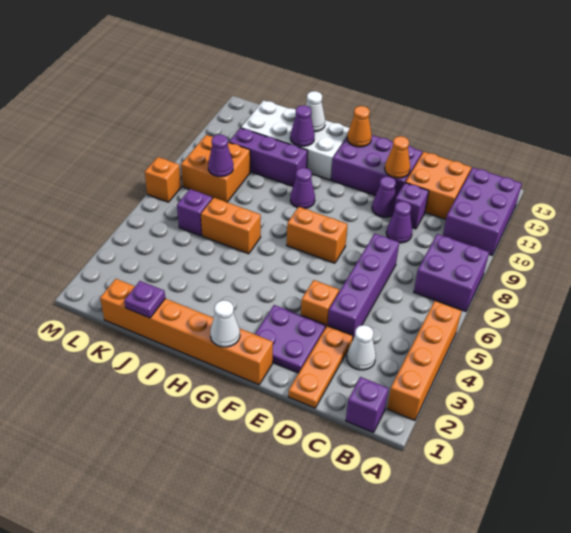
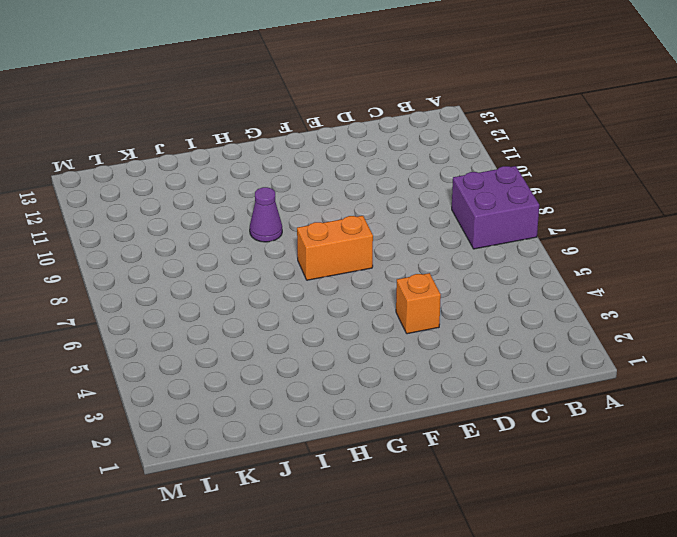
none -> orange 1x4 brick [387,301,461,421]
none -> purple 2x3 brick [443,168,522,255]
none -> purple 1x1 brick [346,377,389,433]
none -> white 1x1 cone [347,325,376,370]

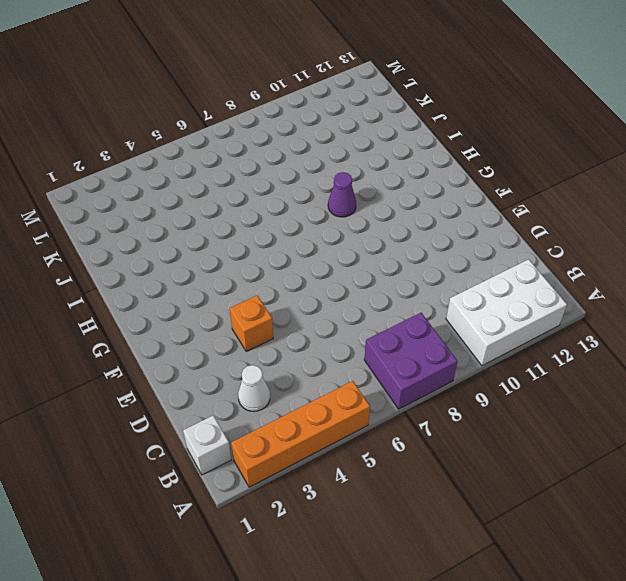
white 2x3 brick [446,259,567,366] -> purple 2x3 brick [443,168,522,255]
white 1x1 brick [183,416,231,475] -> purple 1x1 brick [346,377,389,433]
none -> orange 2x2 brick [405,152,471,219]
none -> orange 1x3 plate [288,326,353,408]
none -> purple 1x4 brick [328,234,399,339]
none -> purple 1x1 cone [386,201,412,243]

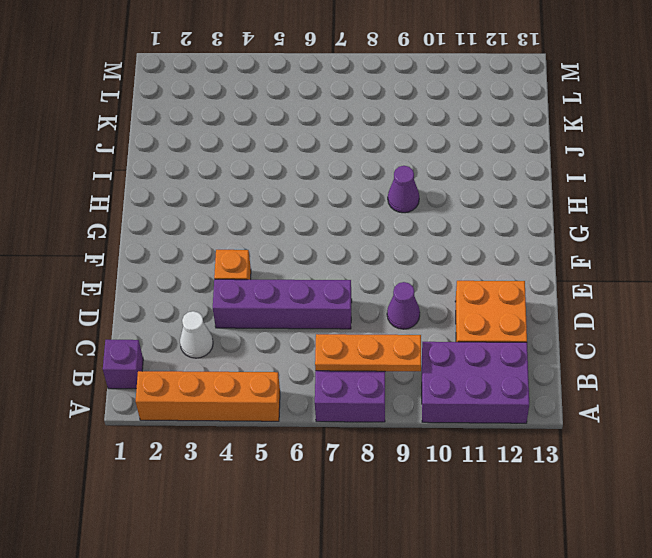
orange 1x3 plate [315,334,421,371] -> orange 1x3 plate moved to [288,326,353,408]
none -> purple 1x1 brick [394,183,429,229]
none -> purple 2x2 plate [255,305,326,373]
none -> purple 1x1 cone [372,176,396,217]
none -> purple 2x3 brick [331,135,422,197]

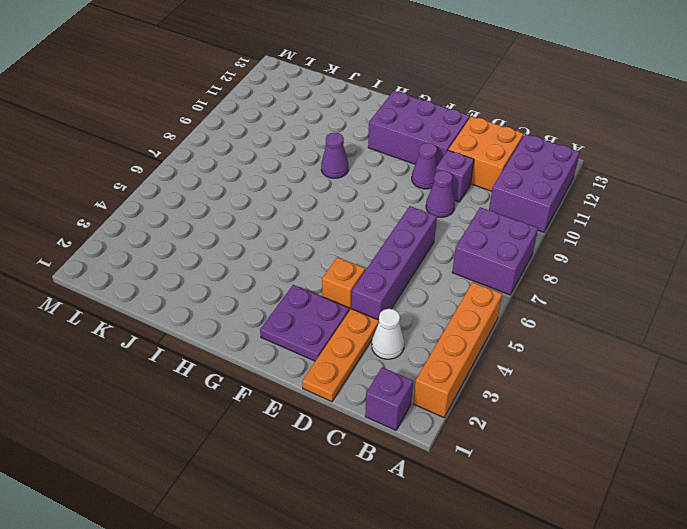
none -> orange 1x6 brick [100,279,273,385]
none -> orange 1x2 brick [287,207,348,263]
none -> white 2x4 brick [241,100,349,180]
none -> orange 1x2 brick [201,198,261,254]

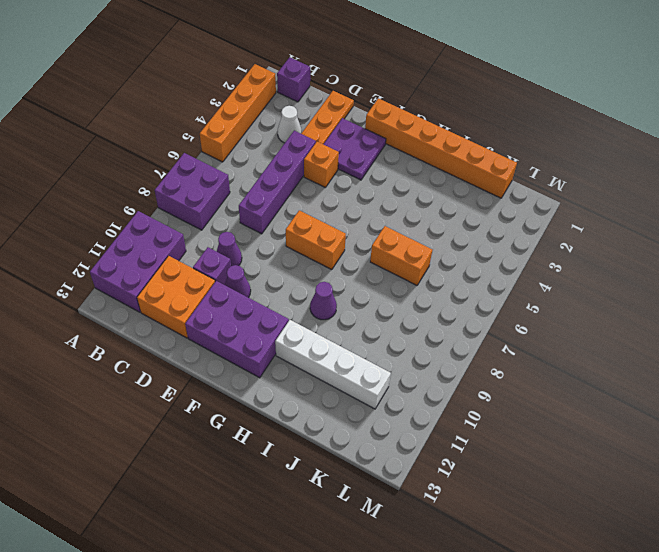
white 1x4 brick [275,320,391,409] -> white 2x4 brick [241,100,349,180]
none -> purple 1x3 brick [229,128,308,186]
none -> purple 1x1 brick [177,189,212,236]
none -> orange 2x2 brick [181,135,250,202]
none -> orange 1x1 brick [145,157,181,202]

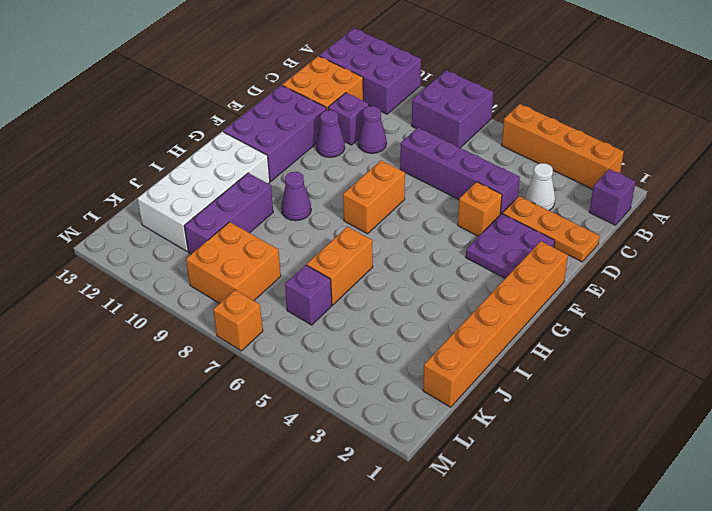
none -> orange 1x1 cone [385,136,410,178]
none -> white 1x1 cone [210,300,240,347]
none -> orange 1x1 cone [347,106,372,147]
none -> purple 1x1 cone [290,105,315,146]

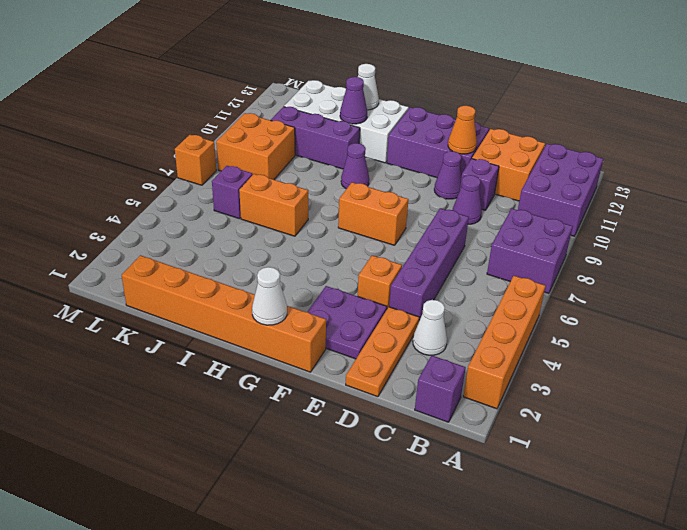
none -> orange 1x1 cone [347,106,372,147]
none -> purple 1x1 plate [124,281,165,318]
none -> purple 1x1 cone [208,135,233,177]

